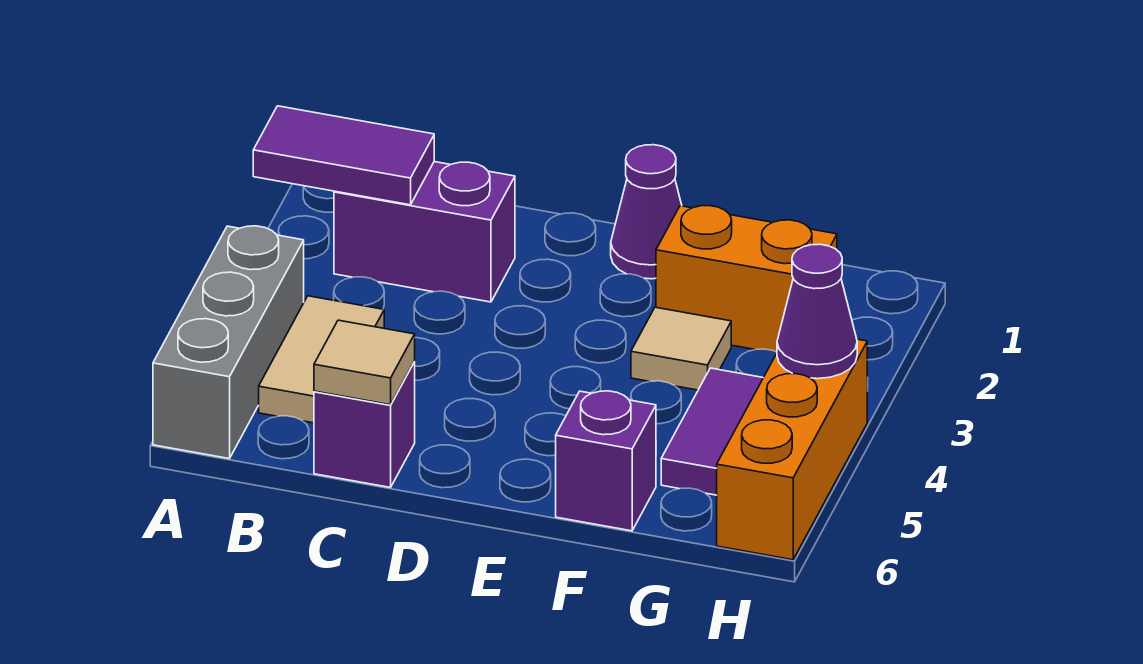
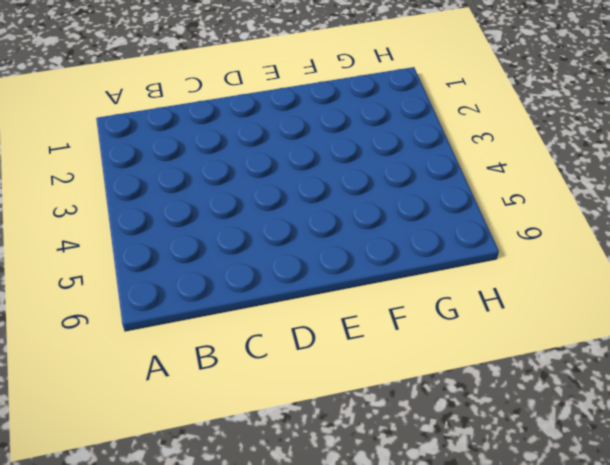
none -> grey 1x3 brick [153,226,304,459]
none -> purple 1x2 brick [334,162,515,302]
none -> tan 1x2 tile [259,296,384,423]

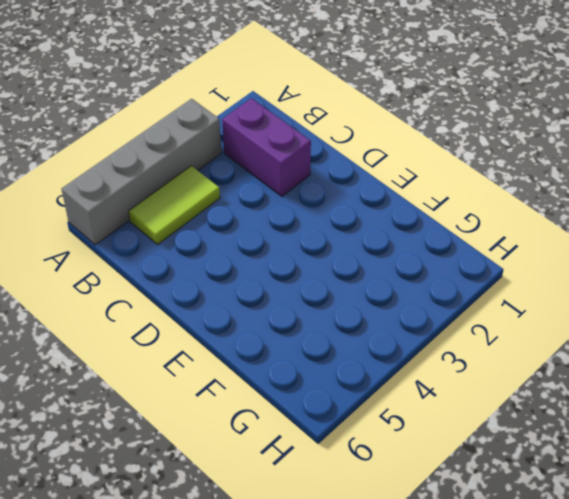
grey 1x4 brick [61,99,221,245] -> grey 1x3 brick [153,226,304,459]
lime 1x2 tile [128,166,220,244] -> tan 1x2 tile [259,296,384,423]
none -> purple 1x1 brick [314,362,415,488]
none -> purple 1x1 cone [611,145,682,279]
none -> orange 1x2 brick [656,206,837,352]

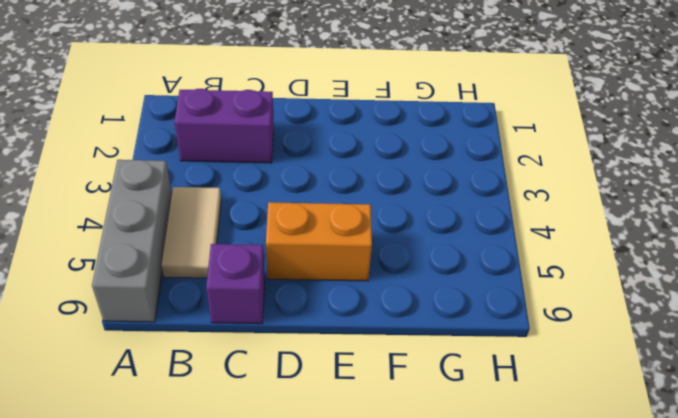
orange 1x2 brick [266,202,372,281] -> orange 1x2 brick moved to [656,206,837,352]
none -> purple 1x1 cone [611,145,682,279]
none -> tan 1x1 tile [631,307,731,390]
none -> purple 1x1 brick [556,391,656,531]

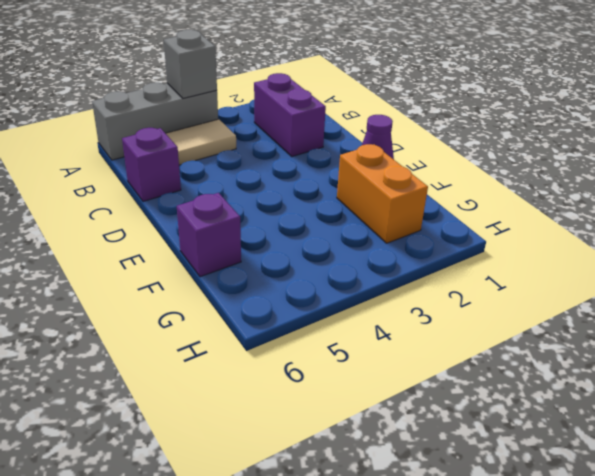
grey 1x1 brick [164,30,217,98] -> none
none -> tan 1x1 tile [631,307,731,390]
none -> purple 1x2 tile [661,368,763,495]
none -> orange 1x3 brick [717,339,867,560]

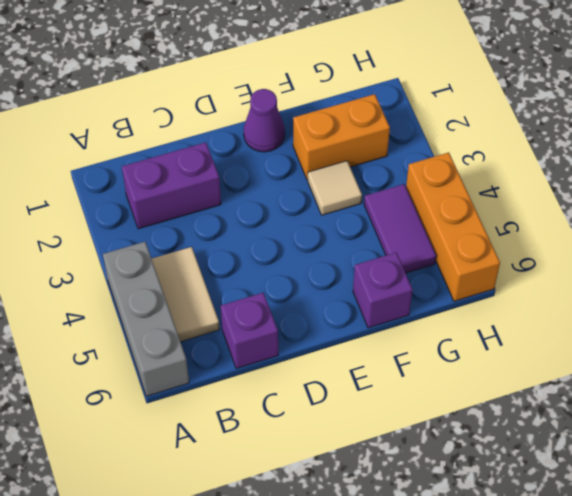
none -> purple 1x2 tile [253,106,434,205]
none -> tan 1x1 tile [314,320,415,405]
none -> purple 1x1 cone [777,244,857,379]

